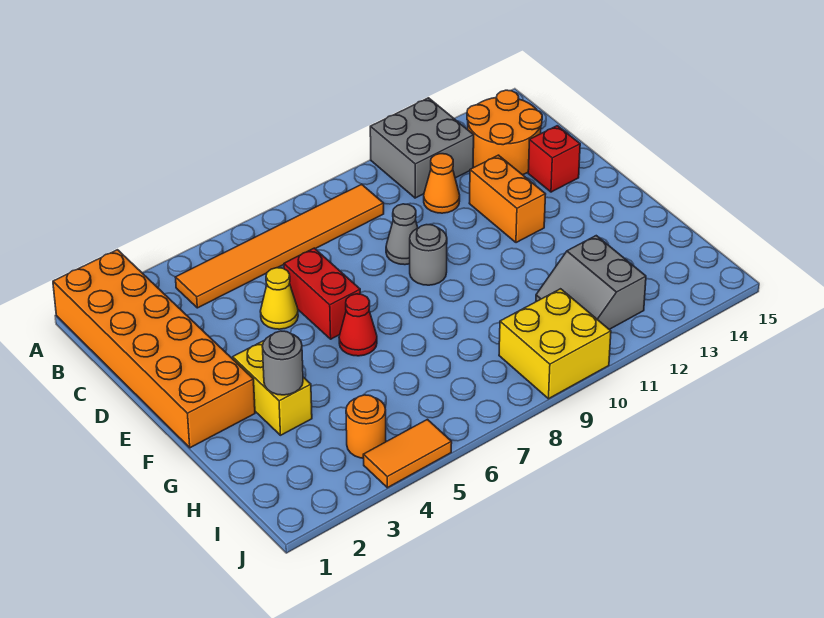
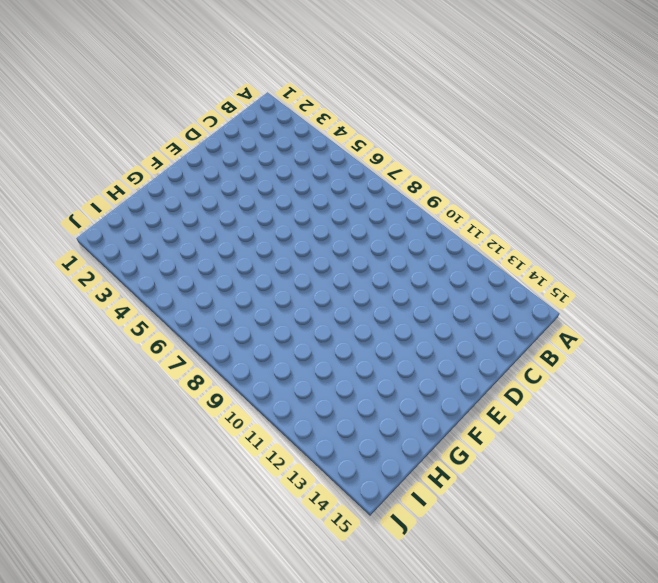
none -> orange 2x6 brick [53,250,255,448]
none -> grey 2x2 brick [370,98,474,198]
none -> orange 1x6 tile [175,184,384,308]

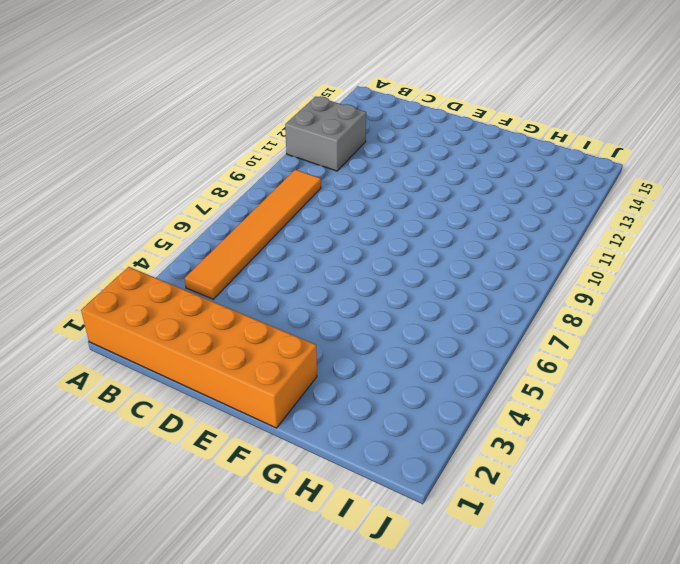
none -> orange 2x2 round brick [467,90,542,175]
none -> orange 1x1 cone [424,154,460,213]
none -> yellow 1x1 cone [260,268,298,329]

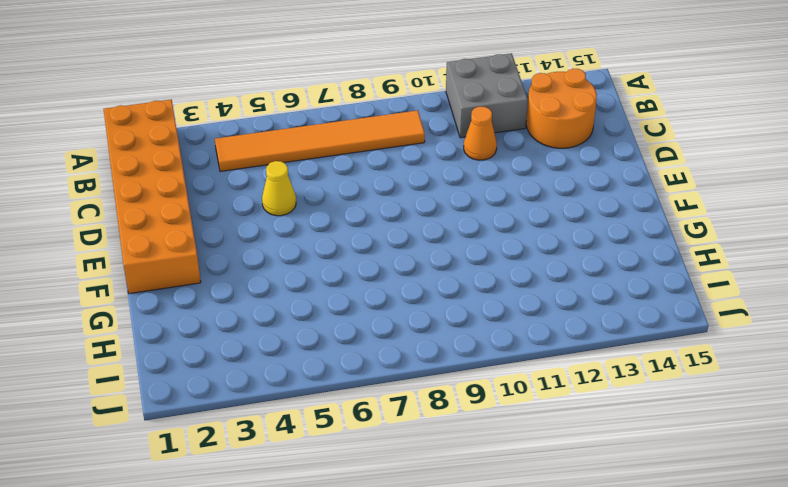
none -> red 1x2 brick [284,248,360,339]
none -> grey 1x1 cone [386,204,418,265]
none -> orange 1x2 brick [469,155,546,243]

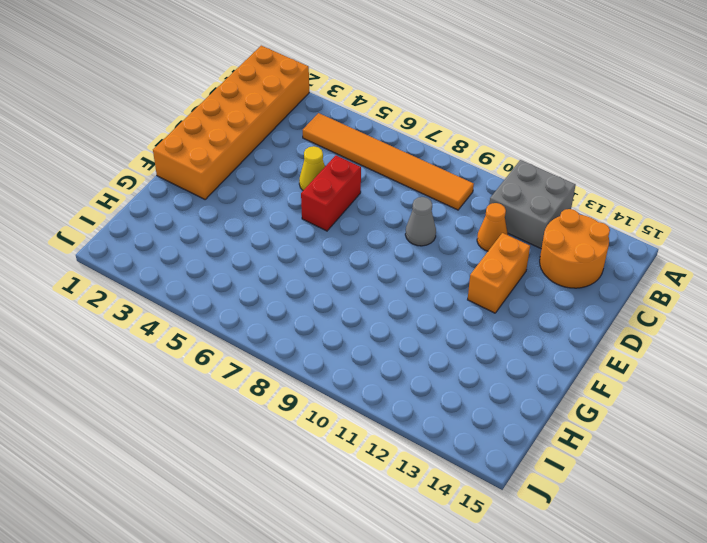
none -> red 1x1 brick [528,126,580,192]
none -> grey 1x1 round brick [410,225,447,285]
none -> yellow 1x2 brick [233,341,312,435]

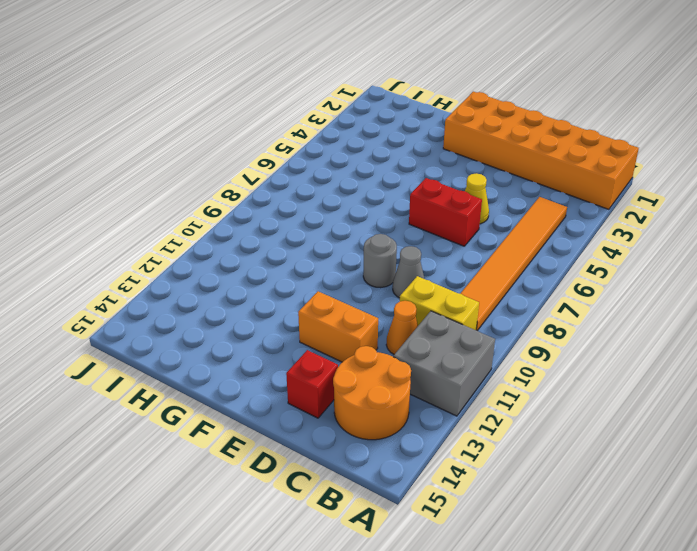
yellow 1x2 brick [400,276,479,330] -> yellow 1x2 brick moved to [233,341,312,435]
none -> red 1x1 cone [339,294,377,356]
none -> grey 2x2 slope [536,236,646,329]
none -> orange 1x1 round brick [346,395,386,458]

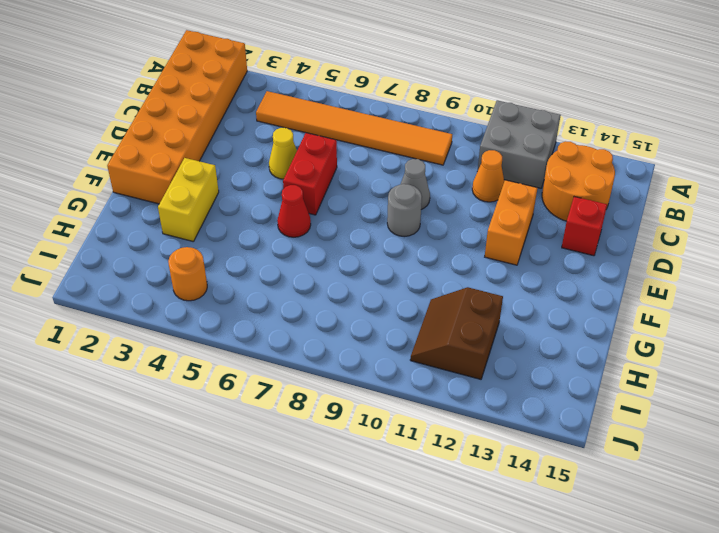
brown 2x2 slope [410,287,503,379] -> grey 2x2 slope [536,236,646,329]
none -> yellow 2x2 brick [499,289,611,399]
none -> orange 1x2 tile [363,419,452,488]
none -> grey 1x1 round brick [262,331,303,395]

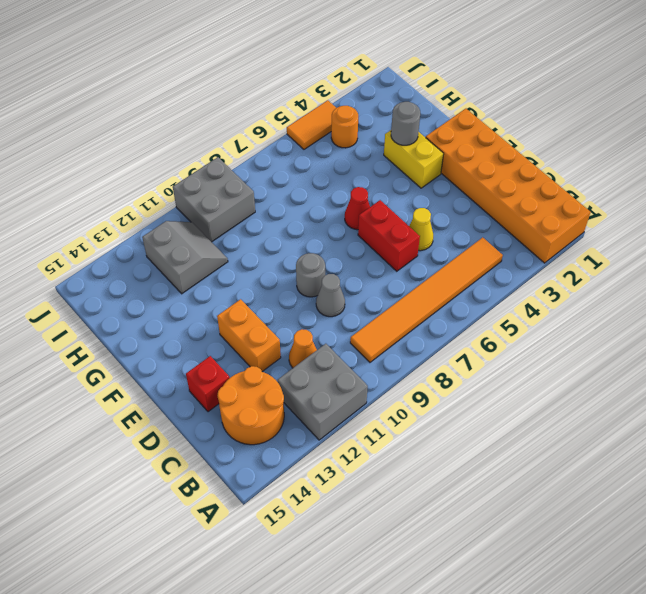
grey 2x2 brick [173,157,255,242] -> yellow 2x2 brick [499,289,611,399]

